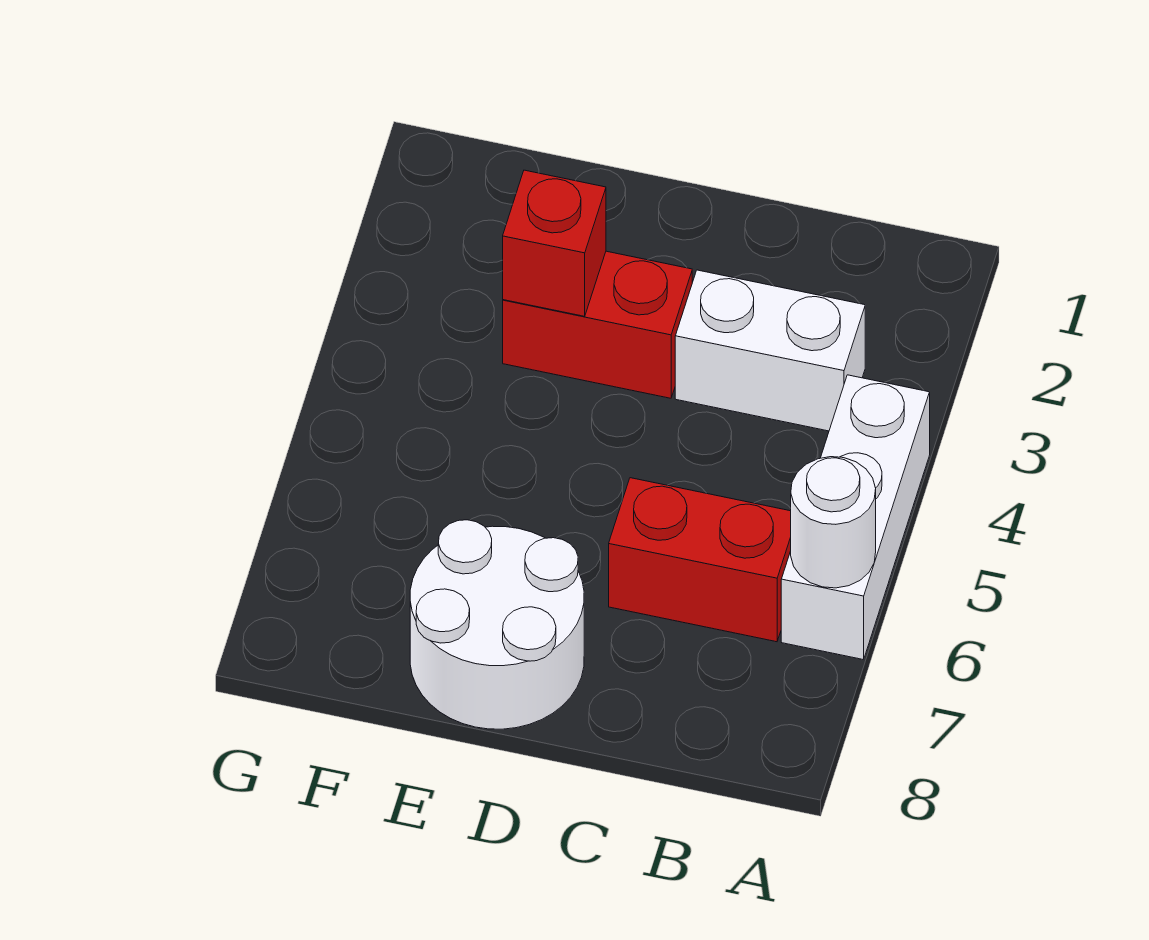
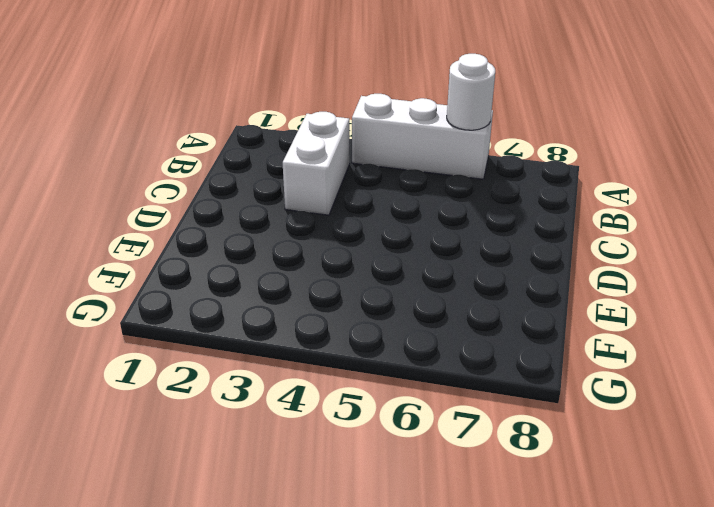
none -> red 1x2 brick [609,478,791,642]
none -> red 1x2 brick [503,251,692,398]

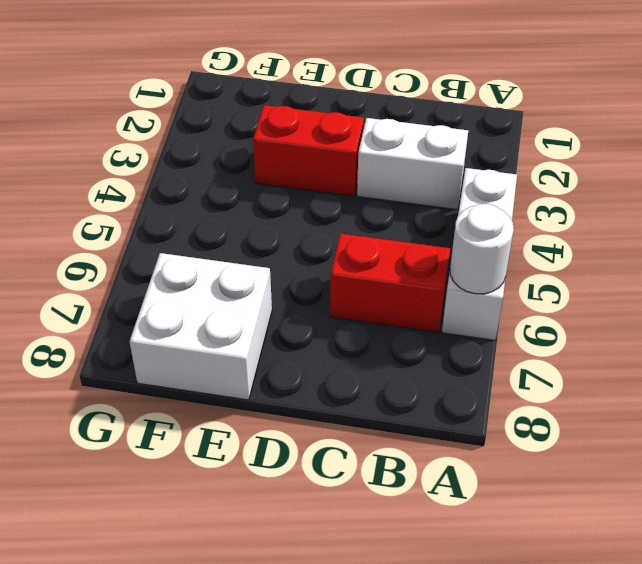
white 2x2 brick [130,253,272,400] -> white 2x2 round brick [410,520,584,729]
none -> red 1x1 brick [503,170,606,316]

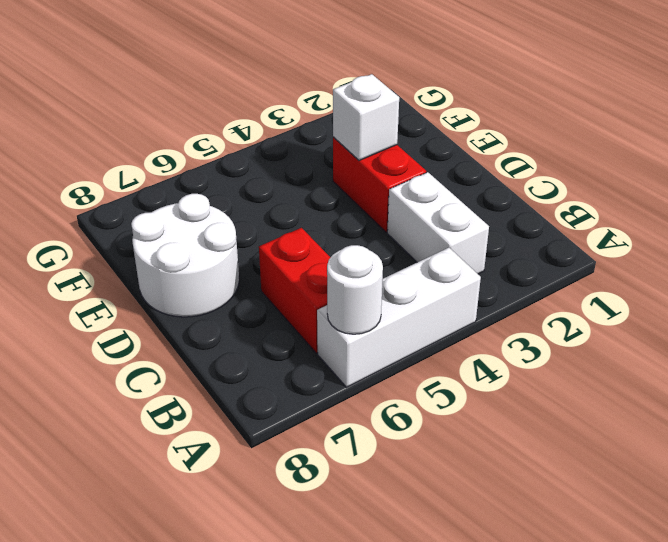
white 1x1 brick [333,74,399,161] -> red 1x1 brick [503,170,606,316]

